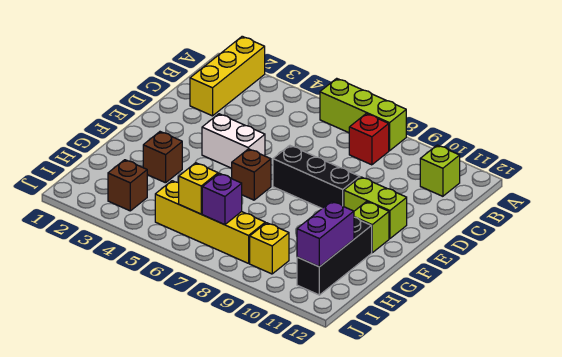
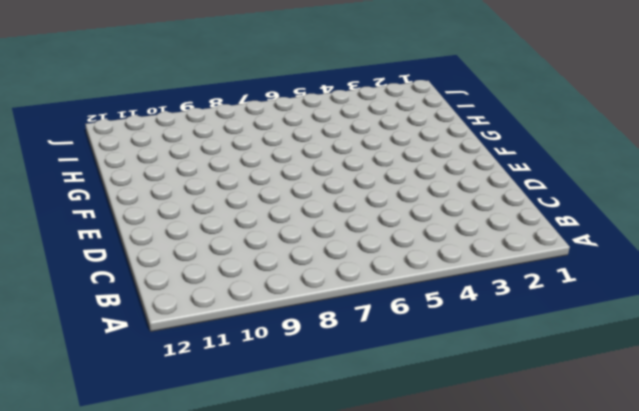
none -> yellow 1x3 brick [190,36,265,116]
none -> lime 1x3 brick [320,78,406,151]
none -> red 1x1 brick [349,114,389,165]

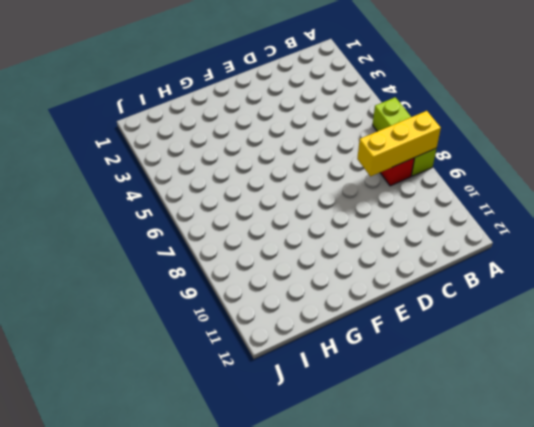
yellow 1x3 brick [357,111,441,176] -> yellow 1x3 brick moved to [190,36,265,116]
none -> lime 1x1 brick [420,145,460,196]
none -> white 1x2 brick [202,114,265,168]
none -> black 1x3 brick [273,145,360,208]

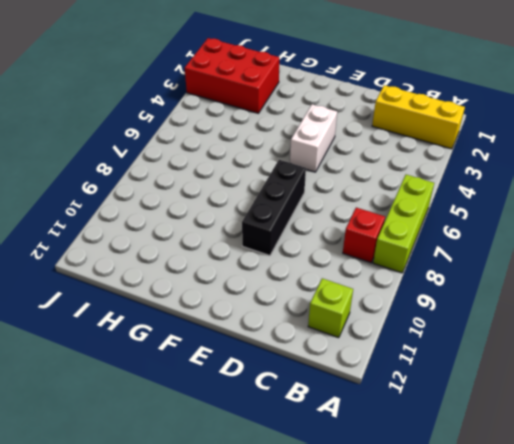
red 2x3 brick [185,38,279,113] -> brown 1x1 brick [108,160,147,211]
none -> lime 1x2 brick [344,177,407,239]
none -> brown 1x1 brick [232,149,271,200]
none -> lime 1x1 brick [354,201,389,253]

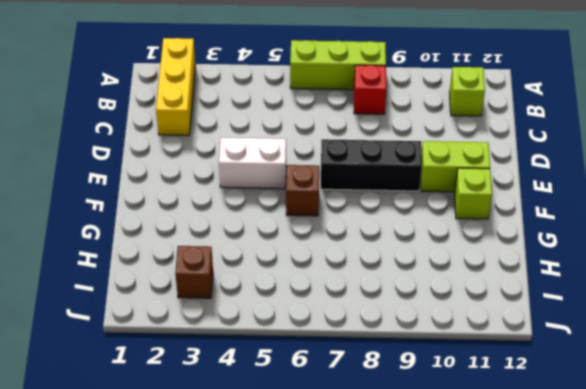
none -> brown 1x1 brick [143,132,182,183]
none -> black 1x3 brick [297,217,372,295]
none -> yellow 1x4 brick [155,181,265,263]

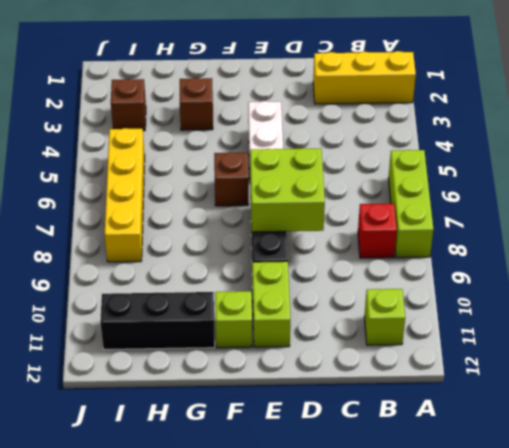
lime 2x2 brick [250,148,325,232] -> none
none -> yellow 1x1 brick [250,223,289,274]
none -> purple 1x2 brick [297,201,354,267]
none -> yellow 1x1 brick [179,163,218,214]

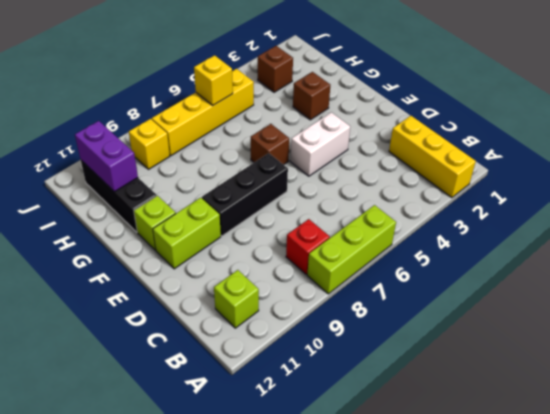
none -> purple 1x1 brick [202,173,242,225]

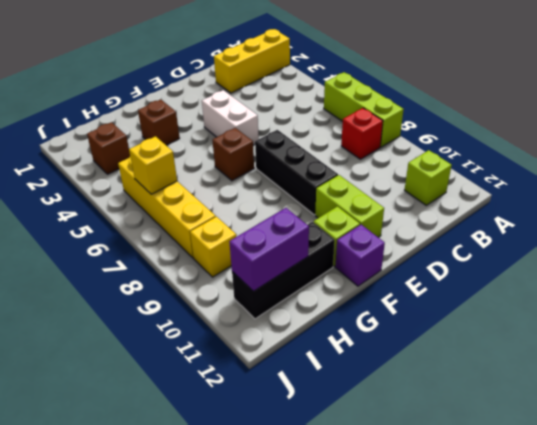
purple 1x1 brick [335,225,385,286] -> purple 1x1 brick moved to [202,173,242,225]

